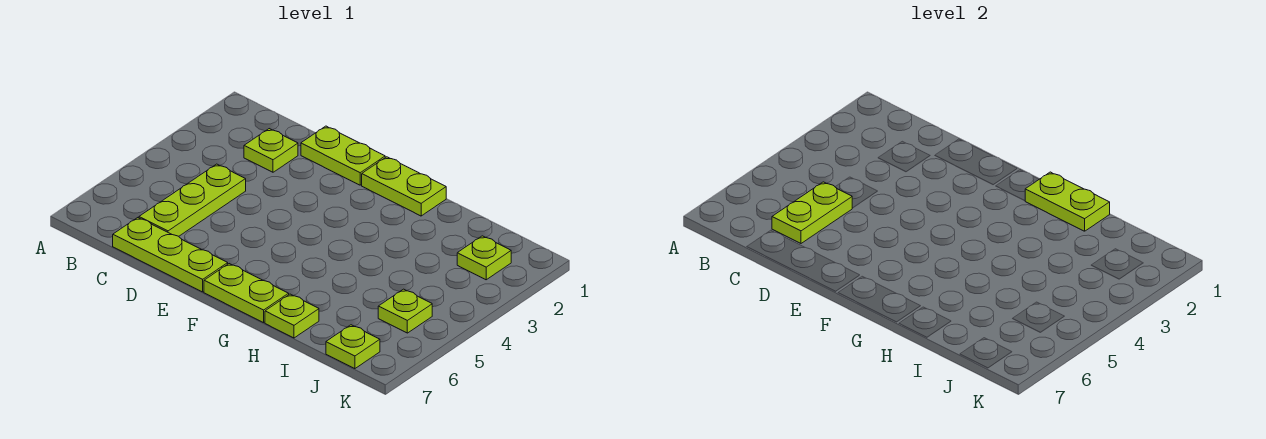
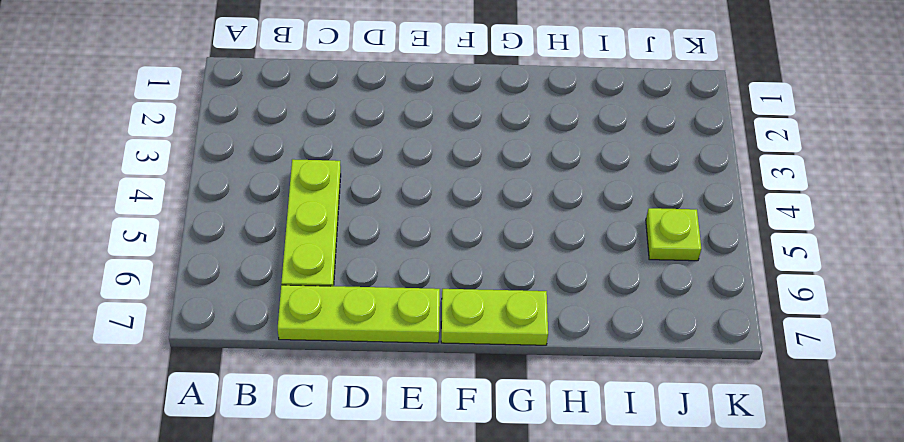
none -> lime 1x1 plate [244,129,298,172]
none -> lime 1x2 plate [301,126,385,185]
none -> lime 1x2 plate [362,157,446,216]

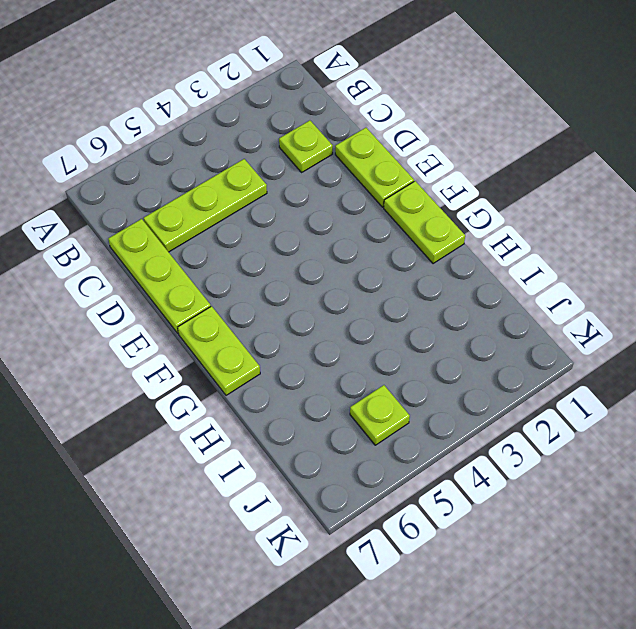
none -> lime 1x1 plate [265,294,319,338]
none -> lime 1x1 plate [457,236,511,280]
none -> lime 1x1 plate [326,325,380,369]

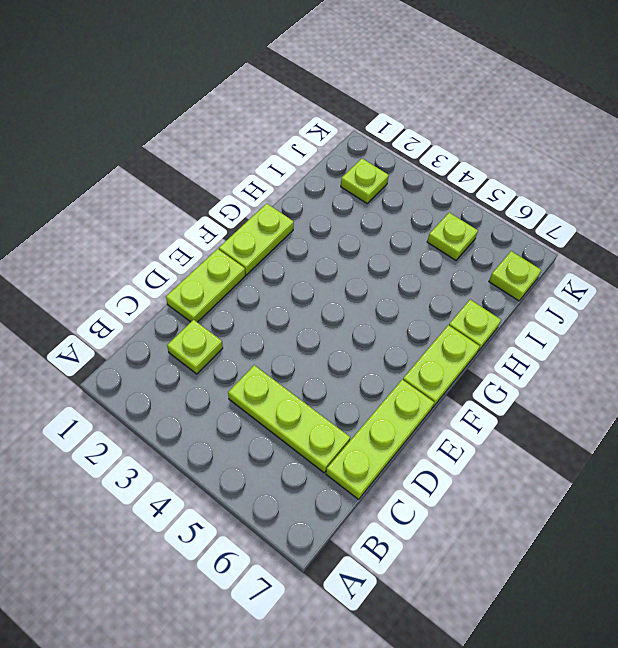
none -> lime 1x2 plate [772,182,852,243]
none -> lime 1x2 plate [1025,172,1110,231]

